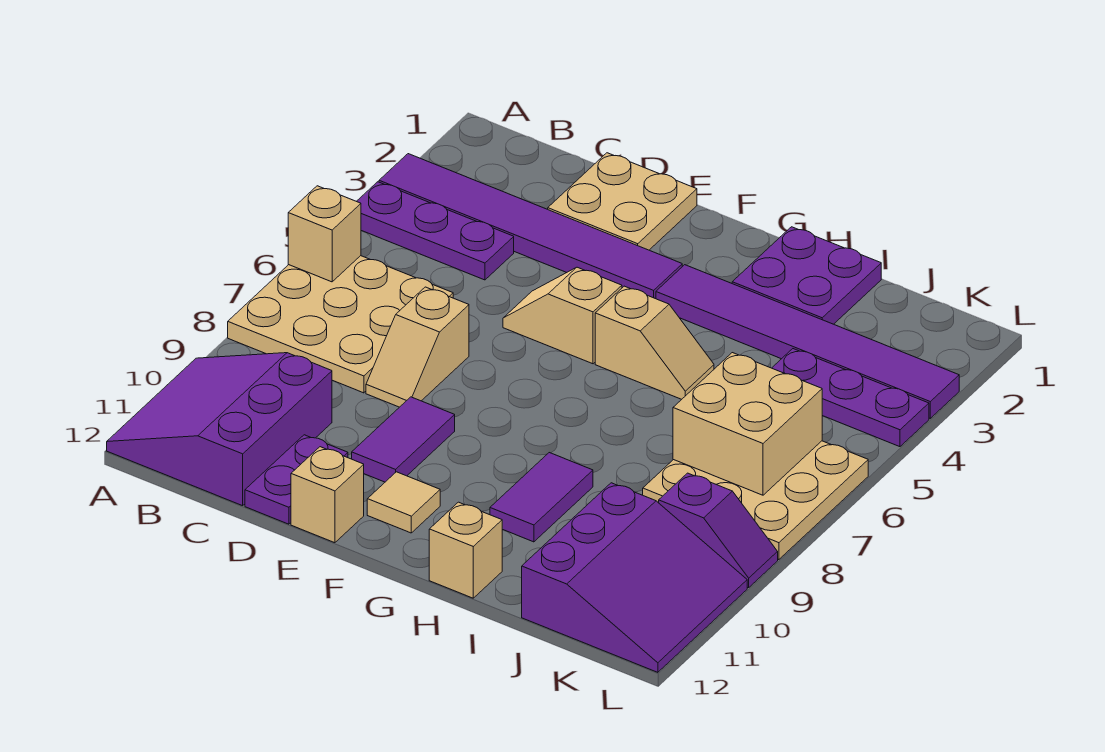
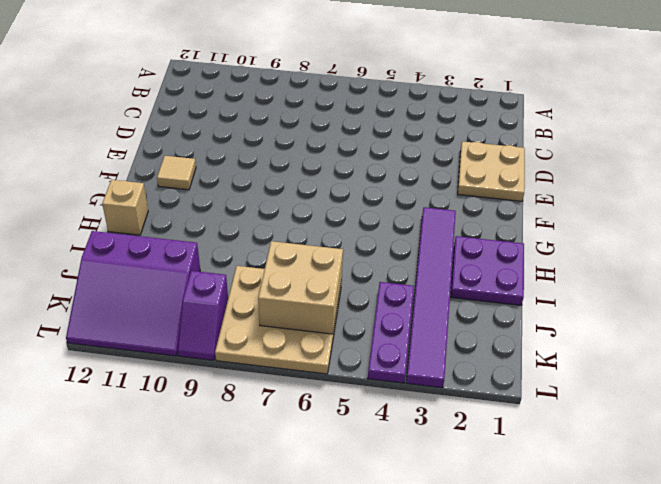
none -> purple 1x6 tile [379,154,682,299]
none -> purple 1x3 plate [357,182,514,280]
none -> tan 3x3 plate [228,256,453,393]

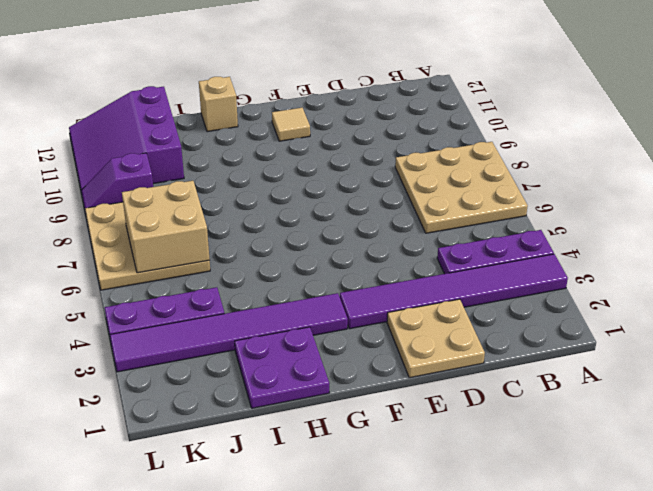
none -> purple 3x3 slope [107,353,332,506]
none -> tan 1x2 slope [366,287,469,407]
none -> purple 1x2 plate [245,435,348,524]

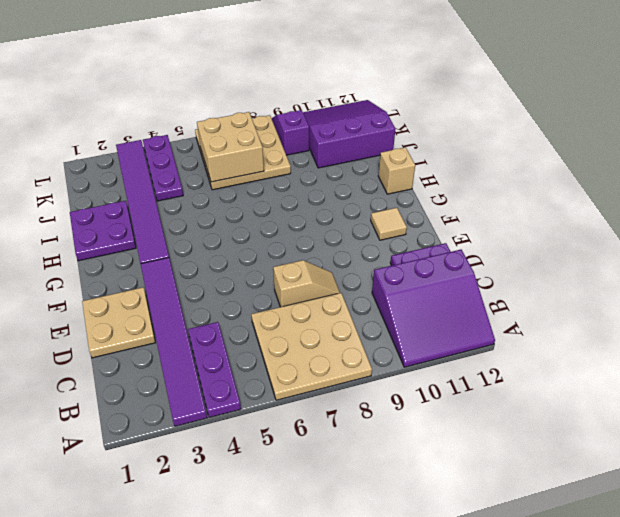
none -> tan 1x2 slope [503,267,622,364]
none -> purple 1x2 tile [352,397,455,482]
none -> tan 1x1 brick [291,447,364,543]

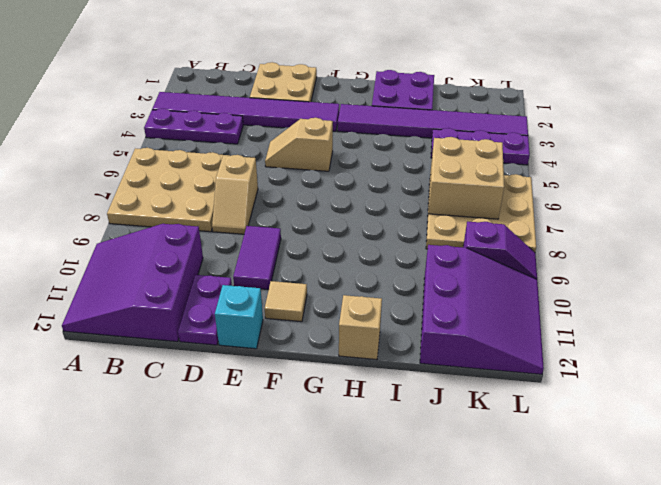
cyan 1x1 brick [215,285,263,349] -> tan 1x1 brick [291,447,364,543]
none -> tan 1x2 slope [595,286,714,399]
none -> purple 1x2 tile [490,453,593,542]
none -> tan 1x1 brick [288,186,361,282]

